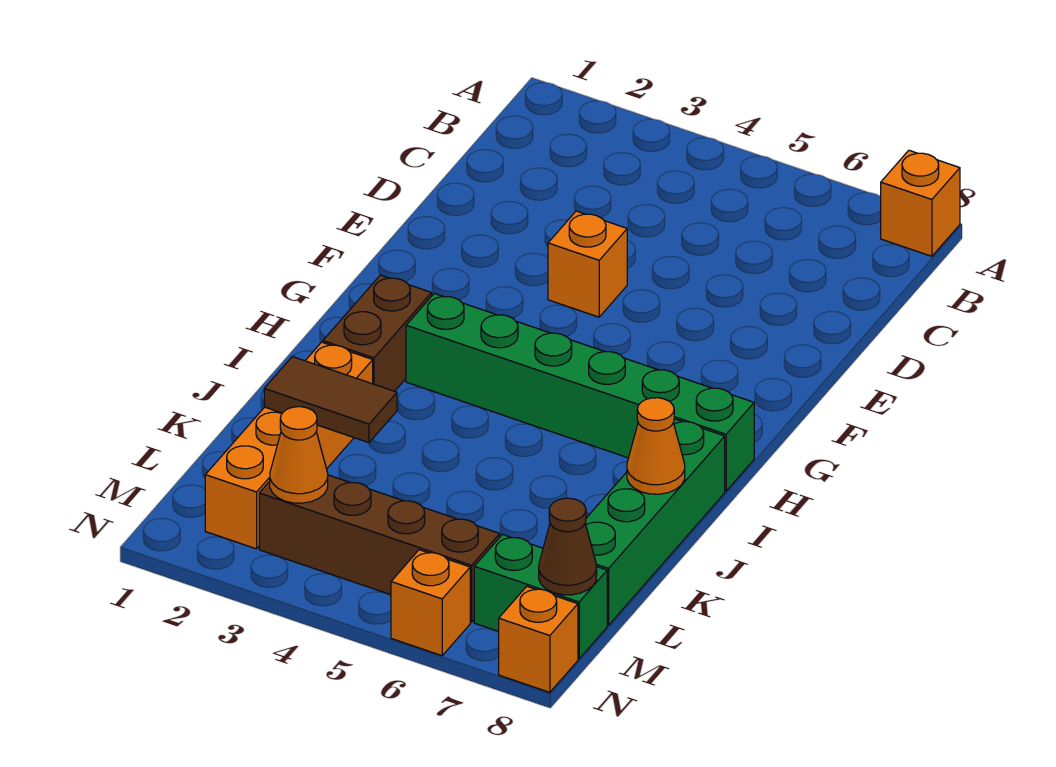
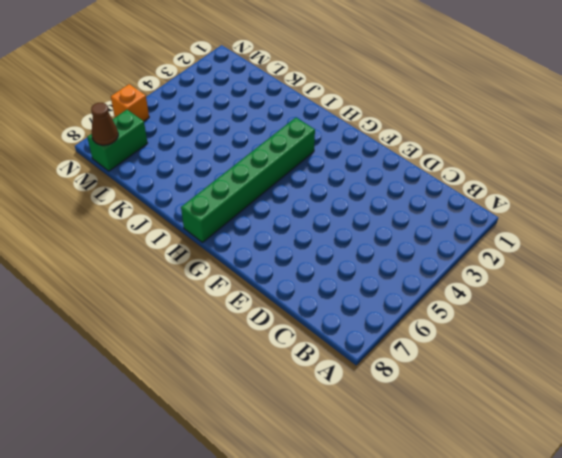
none -> orange 1x1 brick [881,150,960,256]
none -> orange 1x1 brick [548,211,627,317]
none -> brown 1x2 brick [323,275,432,391]

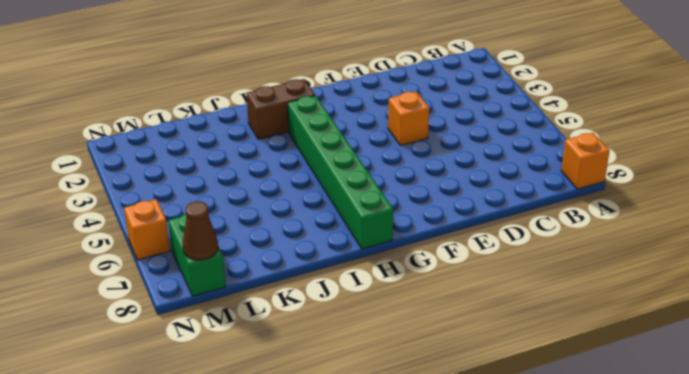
none -> green 1x4 brick [585,419,725,625]
none -> orange 1x4 brick [205,342,373,549]
none -> brown 1x4 brick [259,475,500,622]

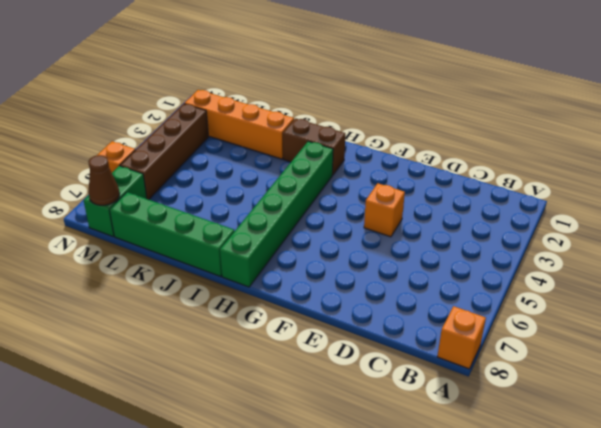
none -> orange 1x1 brick [499,586,578,692]
none -> orange 1x1 cone [627,398,685,494]
none -> brown 1x2 tile [264,357,397,443]

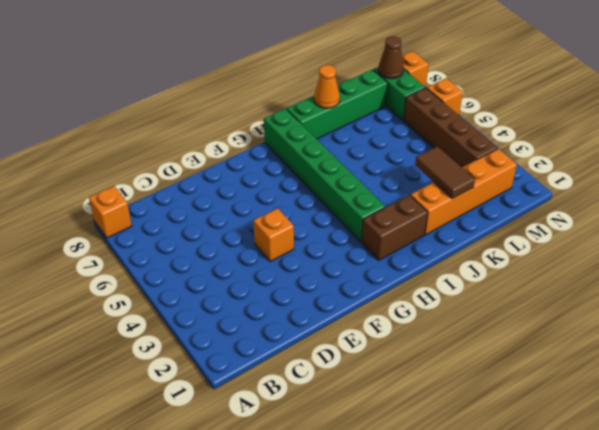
none -> orange 1x1 cone [270,407,328,503]

